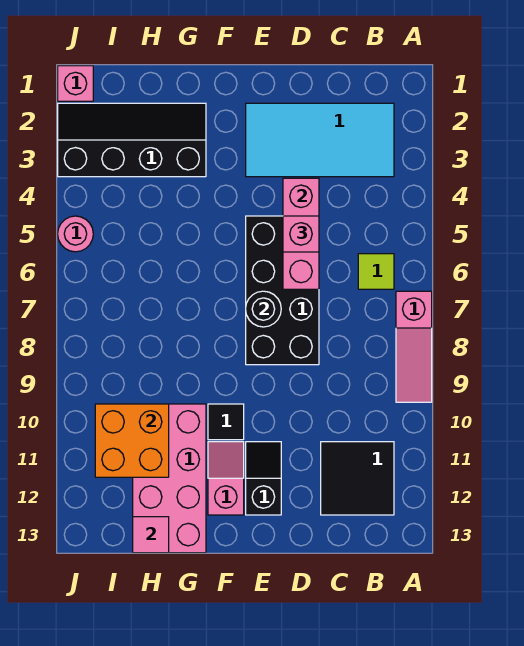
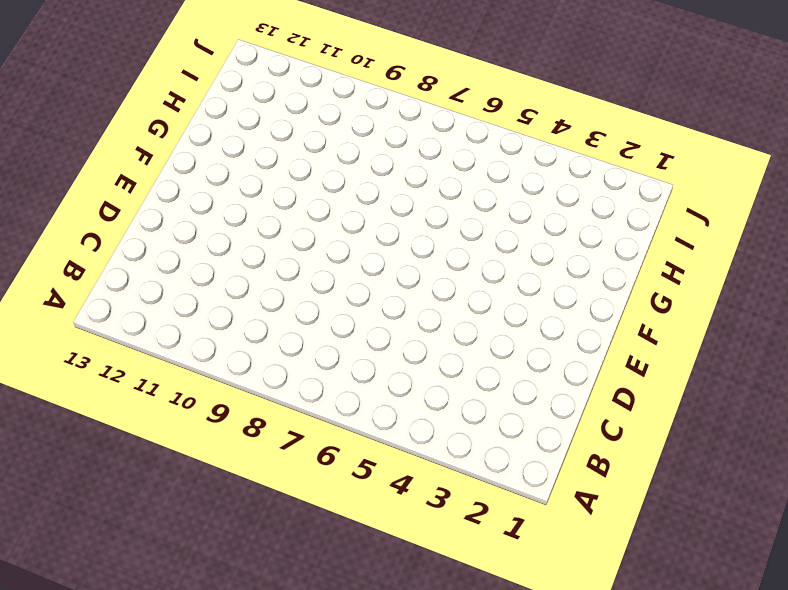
none -> pink 1x3 slope [396,291,432,402]
none -> cyan 2x4 tile [246,103,394,177]
none -> lime 1x1 tile [358,254,394,289]

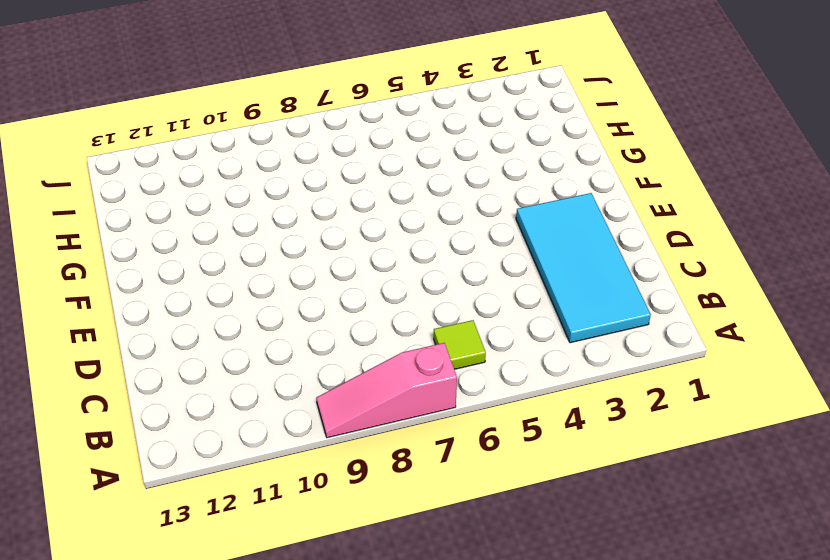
none -> black 2x2 tile [321,442,394,515]
none -> black 2x4 brick [246,216,319,365]
none -> black 1x2 slope [246,442,281,515]

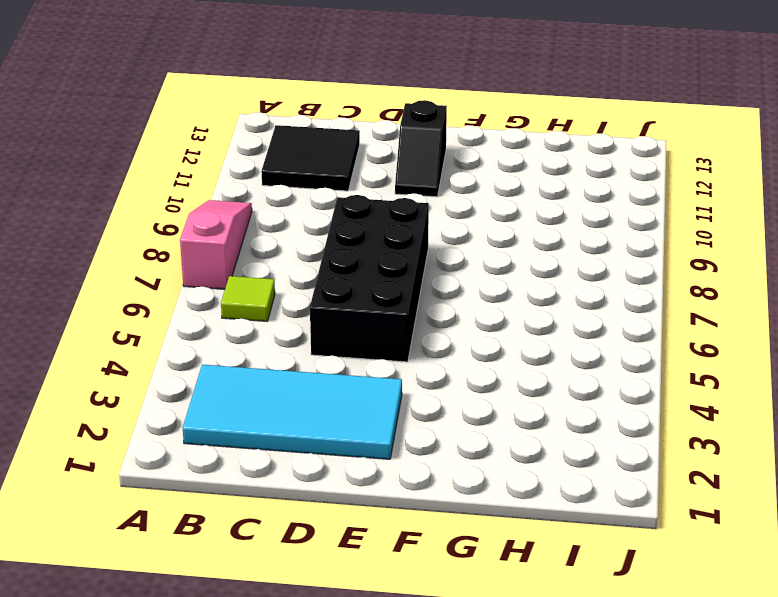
none -> black 1x1 tile [208,404,244,440]
none -> pink 1x2 slope [208,442,244,515]
none -> black 2x4 slope [58,103,206,177]

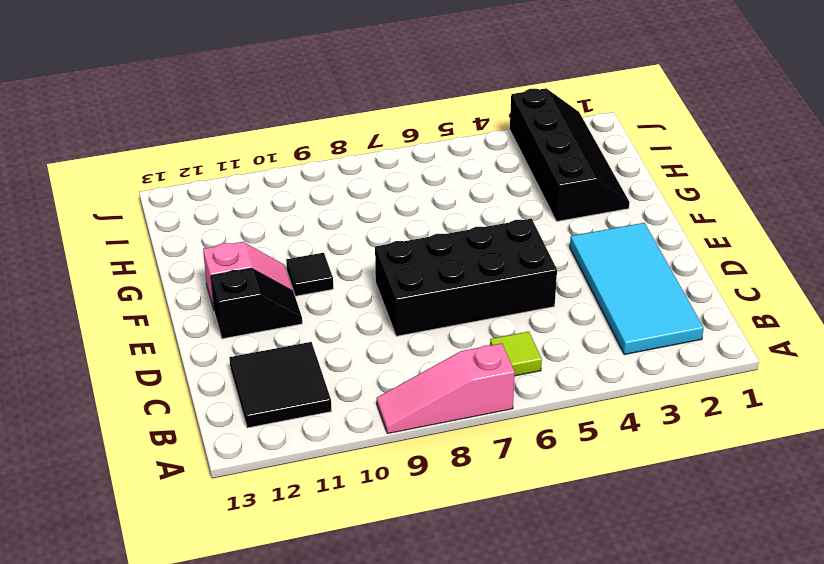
none -> pink 2x4 brick [133,404,206,553]
none -> pink 1x1 brick [58,66,93,101]
none -> pink 1x1 round brick [58,216,93,252]

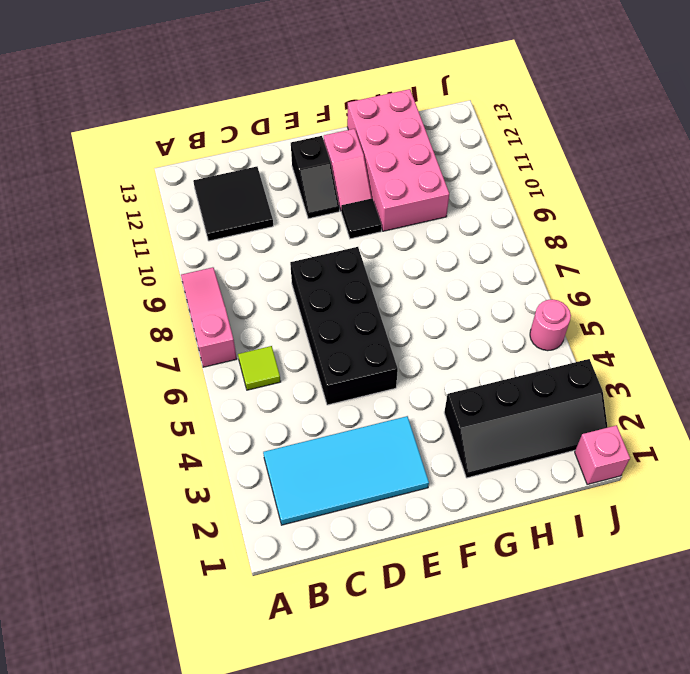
none -> pink 1x3 brick [283,178,319,289]
none -> black 1x1 round brick [246,291,281,327]
none -> orange 2x2 brick [95,404,169,477]

